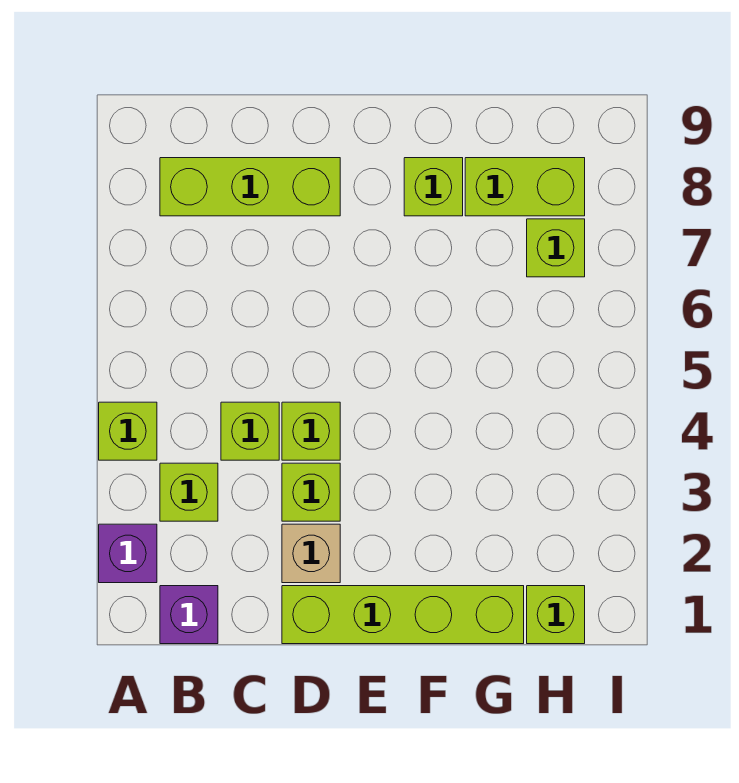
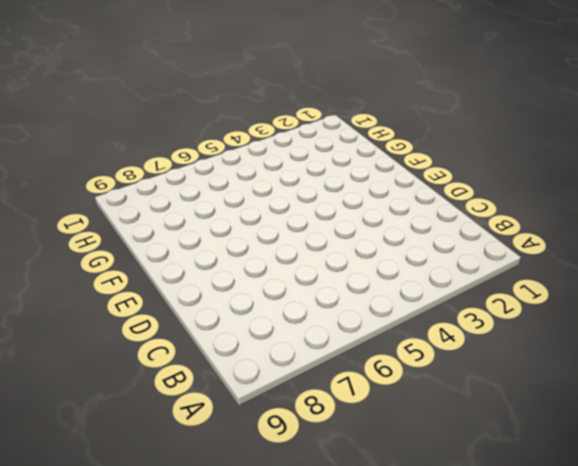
none -> purple 1x1 brick [99,524,157,583]
none -> lime 1x1 brick [99,402,157,460]
none -> purple 1x1 brick [160,586,218,644]

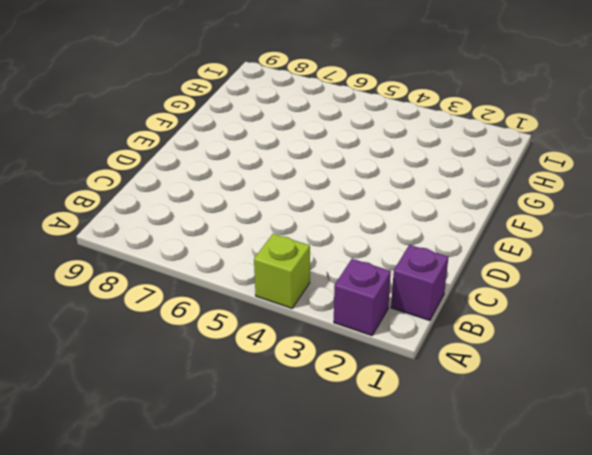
none -> lime 1x1 brick [160,463,218,521]
none -> lime 1x3 brick [160,158,340,216]
none -> lime 1x1 brick [221,402,279,460]

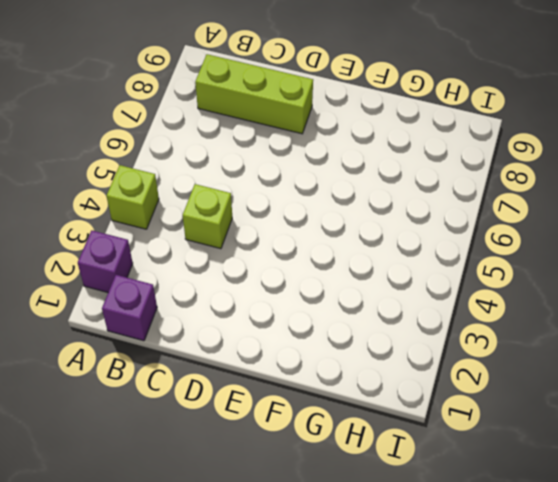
none -> lime 1x1 brick [160,463,218,521]
none -> lime 1x4 brick [282,586,524,644]
none -> tan 1x1 brick [282,524,340,583]

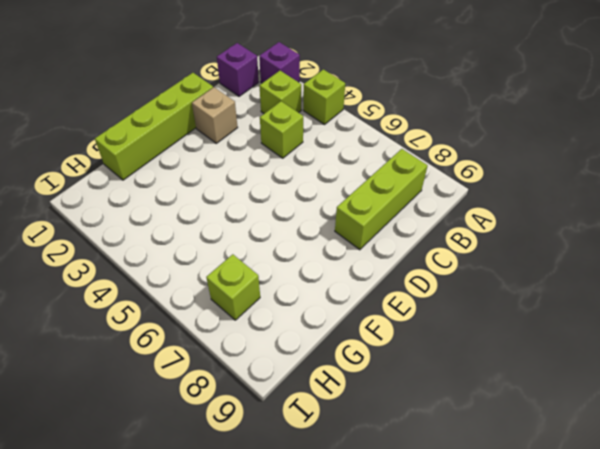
none -> lime 1x1 brick [282,463,340,521]
none -> lime 1x1 brick [282,402,340,460]
none -> lime 1x1 brick [404,158,463,216]

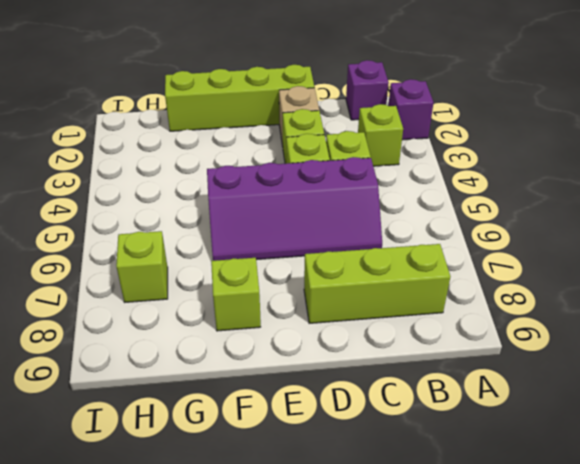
purple 2x4 slope [207,157,382,261] -> none
none -> lime 1x1 brick [99,402,157,460]
none -> lime 1x2 brick [465,158,585,216]
none -> lime 1x1 brick [527,586,585,644]

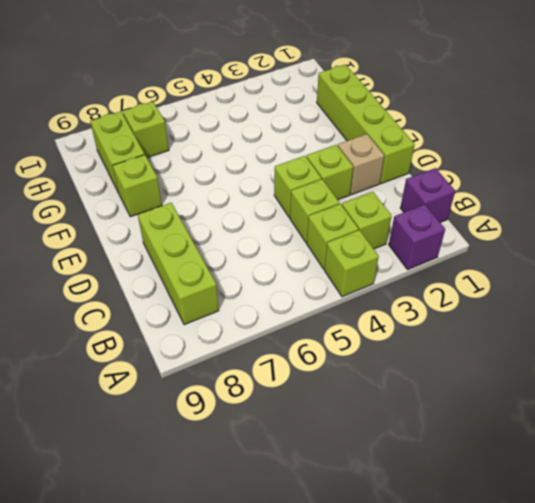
lime 1x1 brick [307,204,358,269] -> lime 1x1 brick moved to [527,586,585,644]

